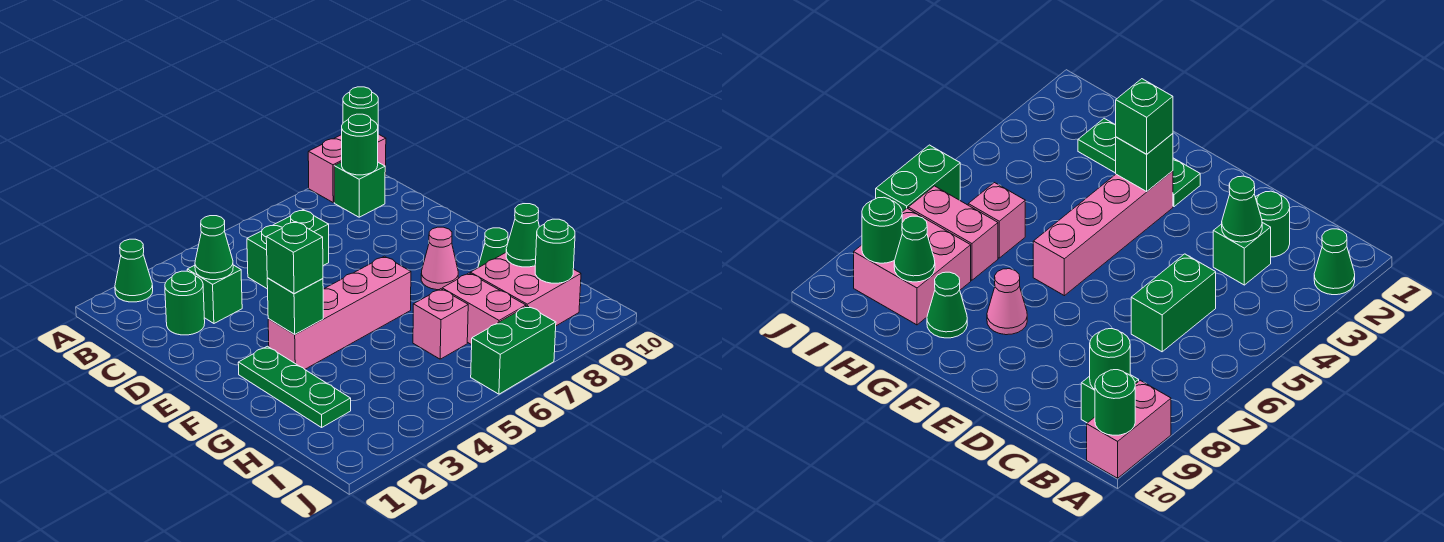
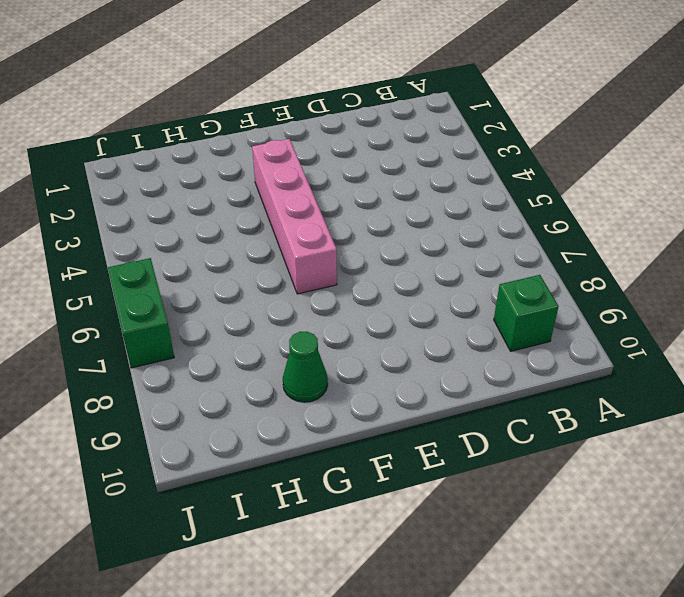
none -> green 1x1 cone [115,239,153,302]
none -> pink 1x2 brick [308,134,386,202]
none -> green 1x1 round brick [165,271,205,335]

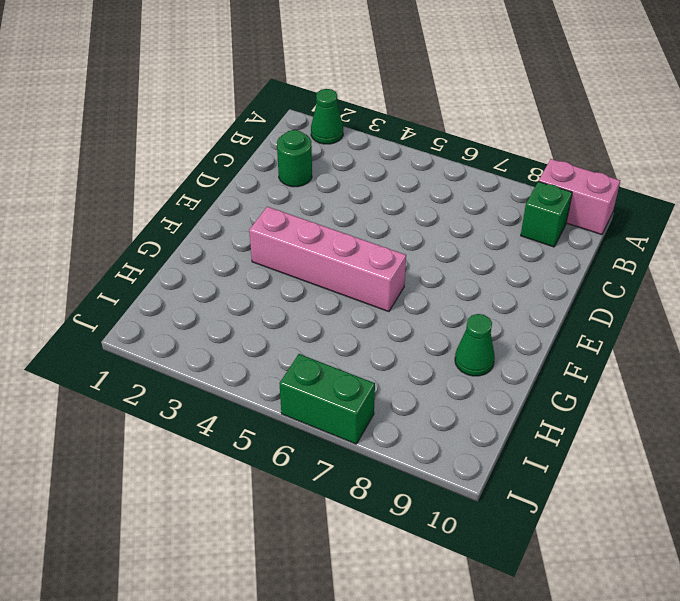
none -> green 1x1 brick [187,265,242,323]
none -> green 1x2 brick [247,210,329,289]
none -> green 1x3 plate [238,346,351,427]

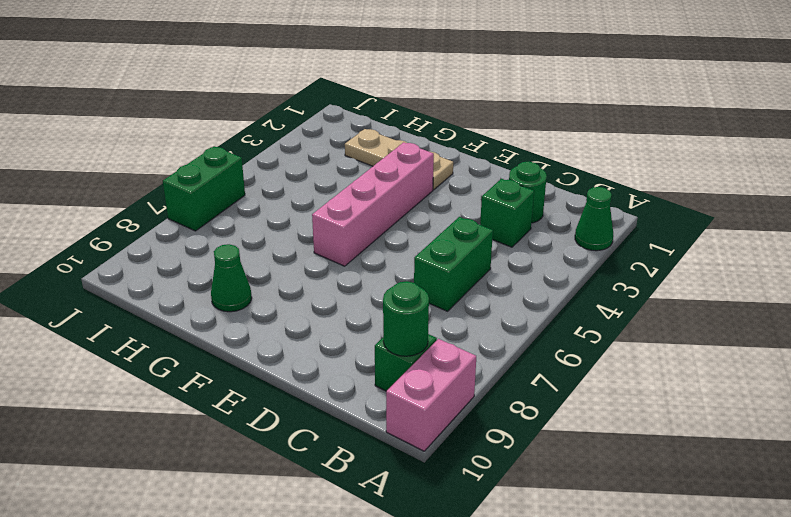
tan 1x3 plate [345,129,453,190] -> green 1x3 plate [238,346,351,427]
none -> pink 1x1 cone [421,227,458,290]
none -> pink 1x1 brick [413,289,468,359]
none -> pink 1x2 brick [442,273,526,345]

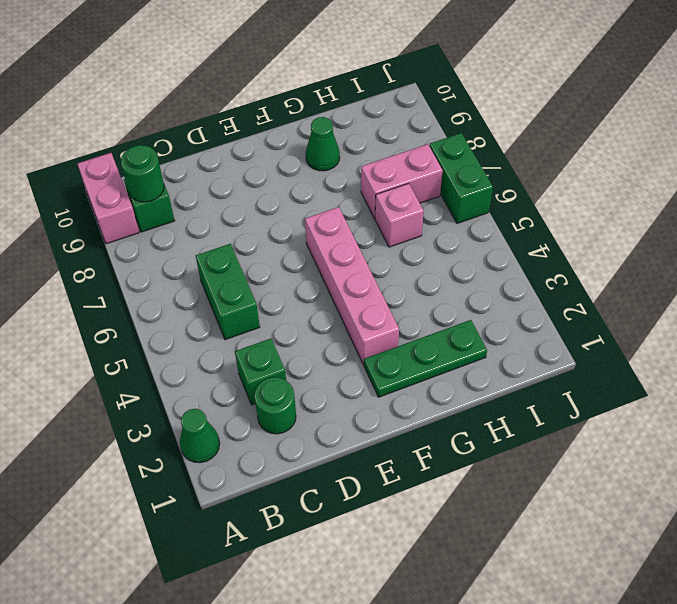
none -> pink 1x1 cone [421,227,458,290]
none -> pink 2x2 brick [470,253,581,326]
none -> green 1x1 round brick [343,87,378,125]

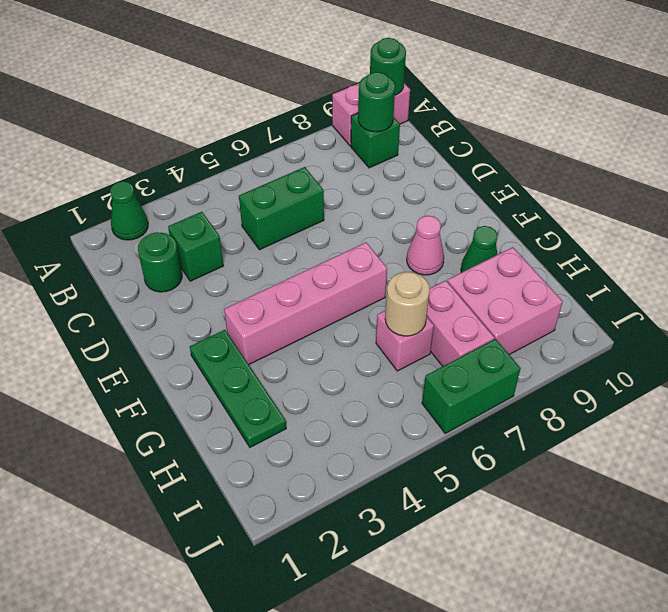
tan 1x1 round brick [385,272,430,336] -> none
none -> green 1x1 cone [195,216,233,280]
none -> green 1x1 brick [267,278,323,334]
none -> green 1x1 cone [506,204,539,267]

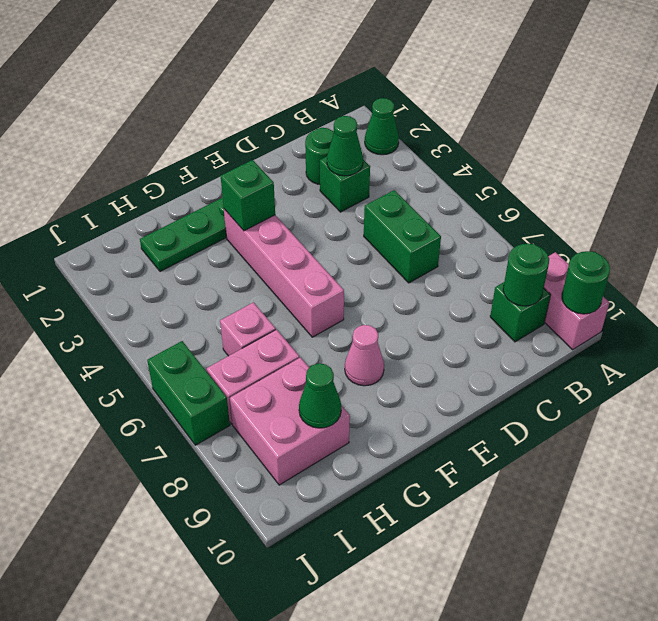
none -> green 1x1 cone [478,228,508,268]
none -> green 1x1 round brick [535,219,575,283]
none -> green 1x1 brick [266,222,323,294]

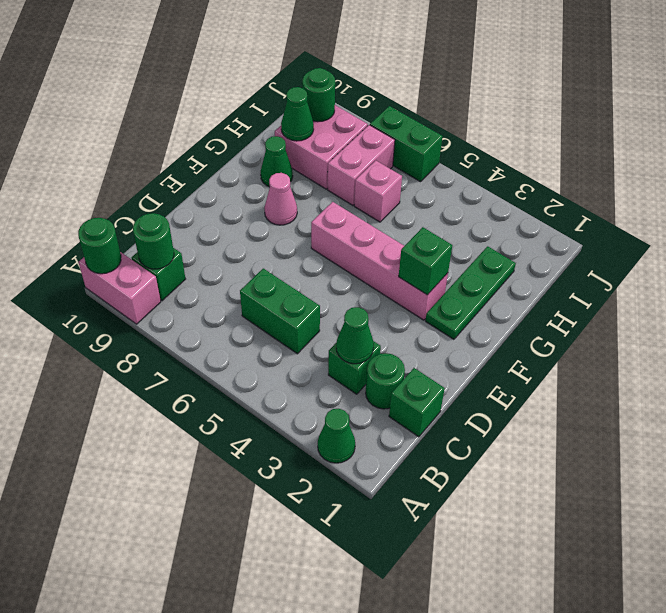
green 1x1 brick [389,368,445,437] -> green 1x1 brick moved to [266,222,323,294]

